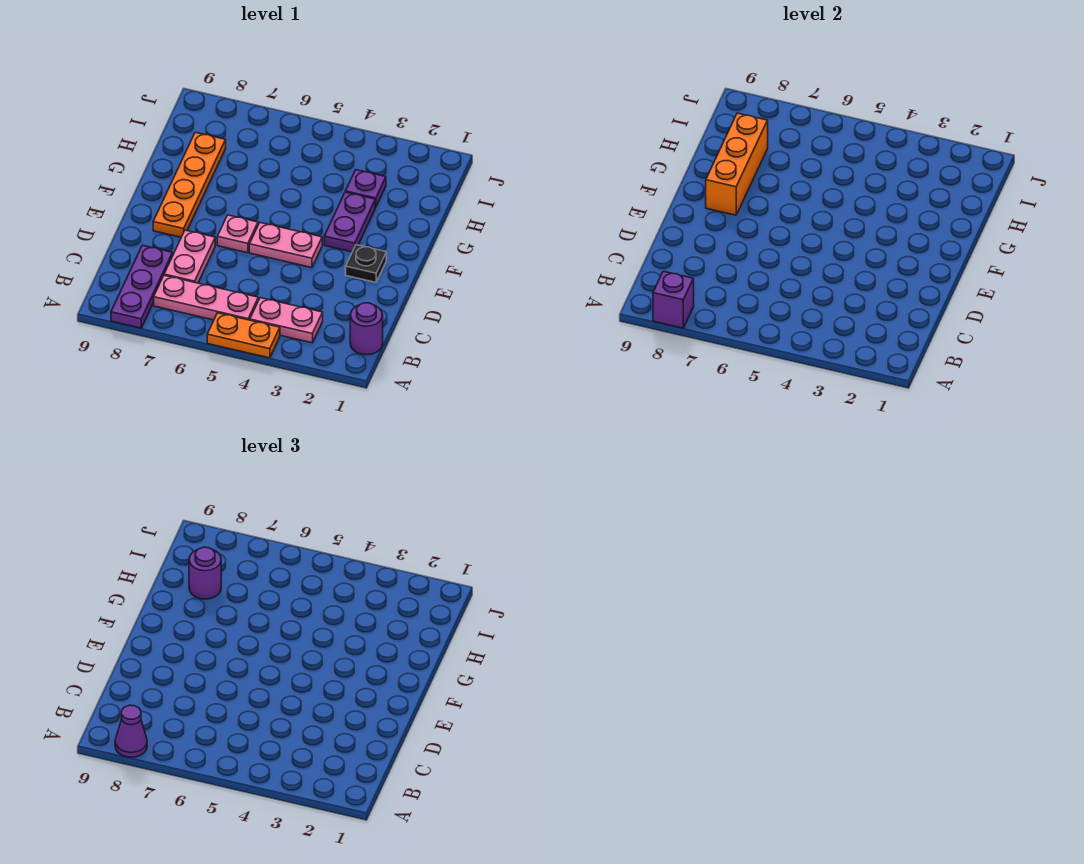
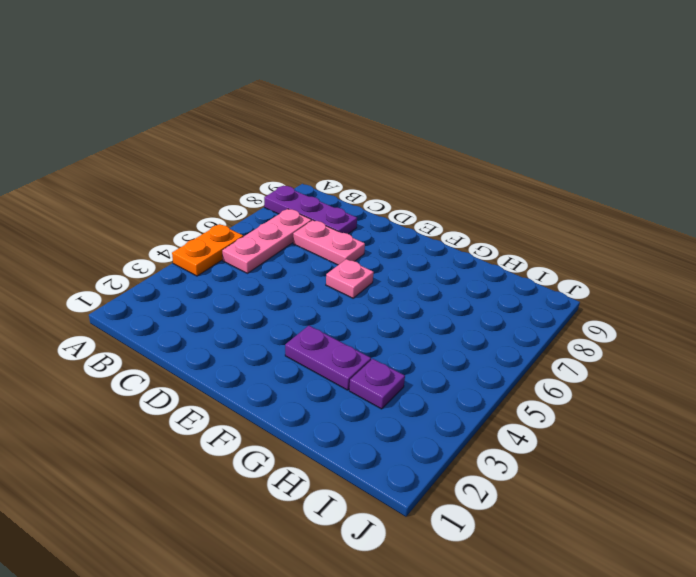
none -> purple 1x1 round brick [350,303,383,355]
none -> pink 1x2 plate [250,298,323,343]
none -> black 1x1 plate [346,245,386,282]

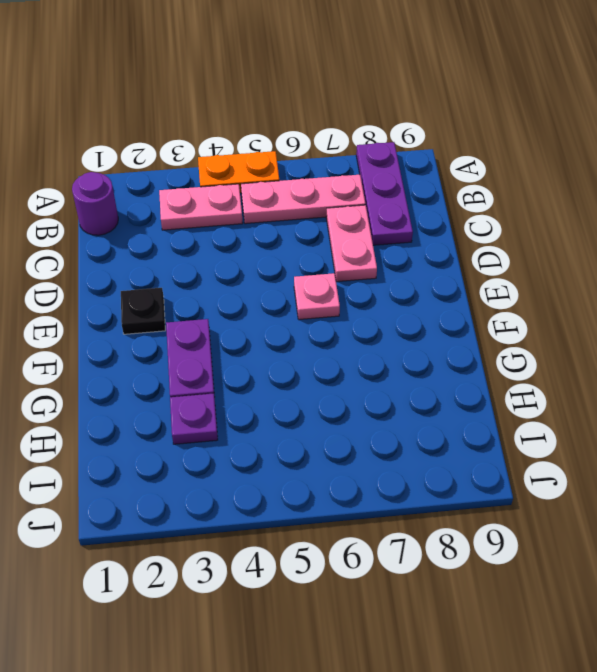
none -> pink 1x2 plate [249,223,322,268]
none -> orange 1x4 plate [153,132,226,237]
none -> purple 1x1 brick [653,271,694,328]

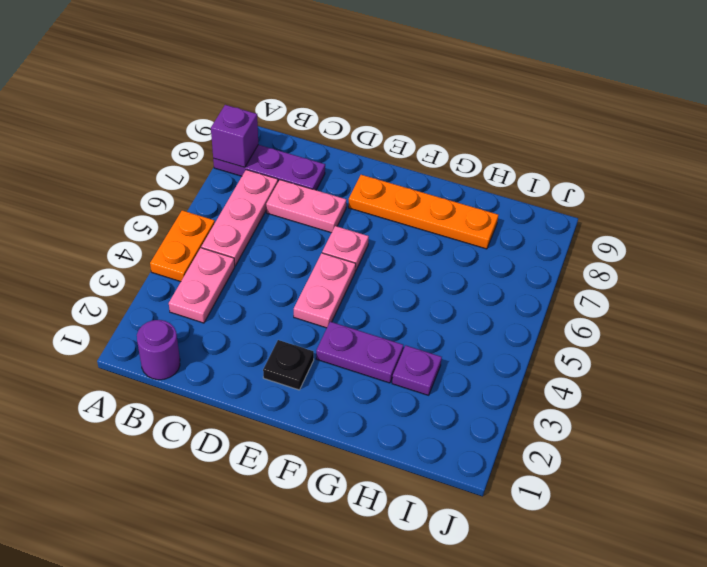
none -> orange 1x3 brick [706,113,768,215]
none -> purple 1x1 cone [115,705,147,757]
none -> purple 1x1 round brick [189,547,221,599]

